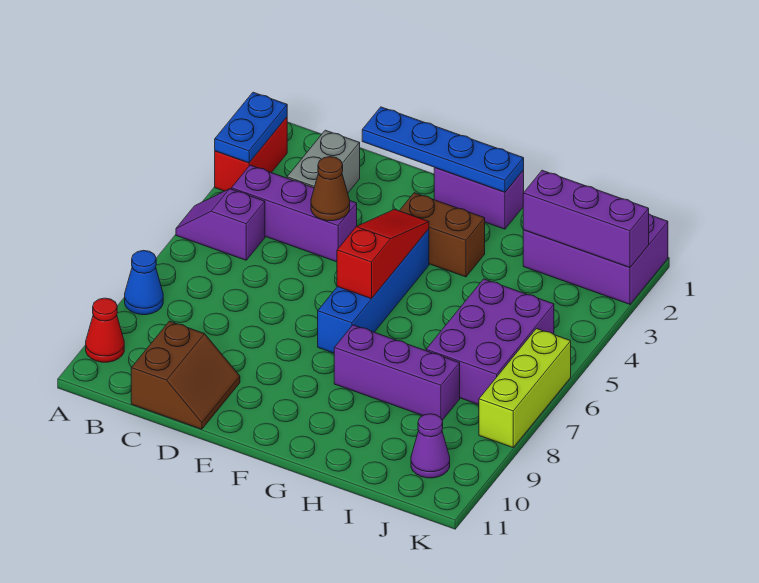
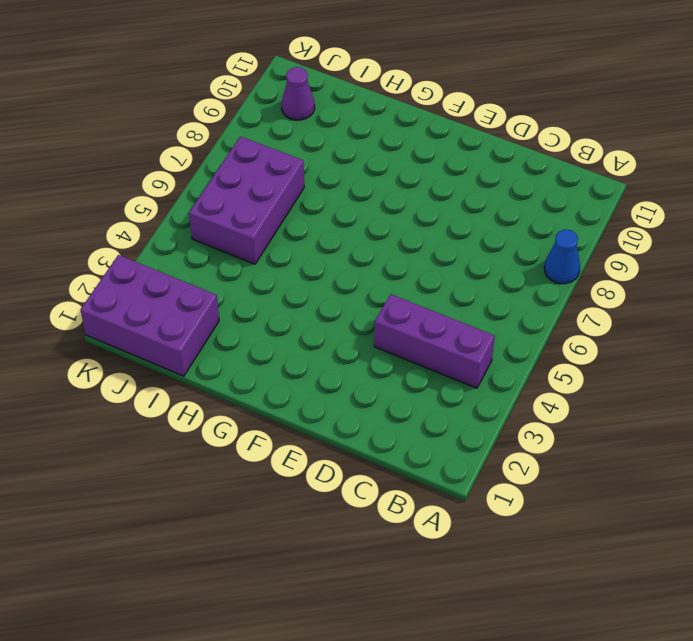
none -> red 1x2 brick [215,117,287,191]
none -> purple 1x2 slope [176,189,265,260]
none -> red 1x1 cone [86,298,124,362]

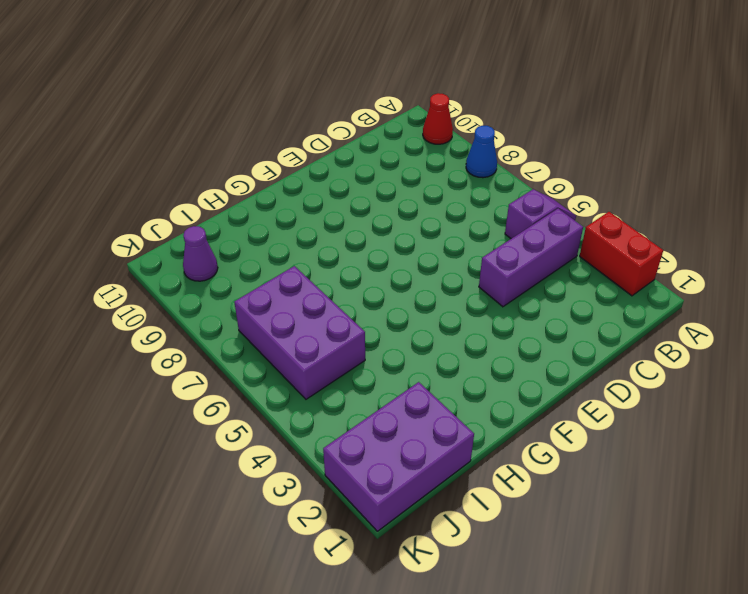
none -> grey 1x2 brick [287,130,360,193]
none -> brown 2x2 slope [131,321,240,429]
none -> purple 1x2 brick [434,168,524,229]

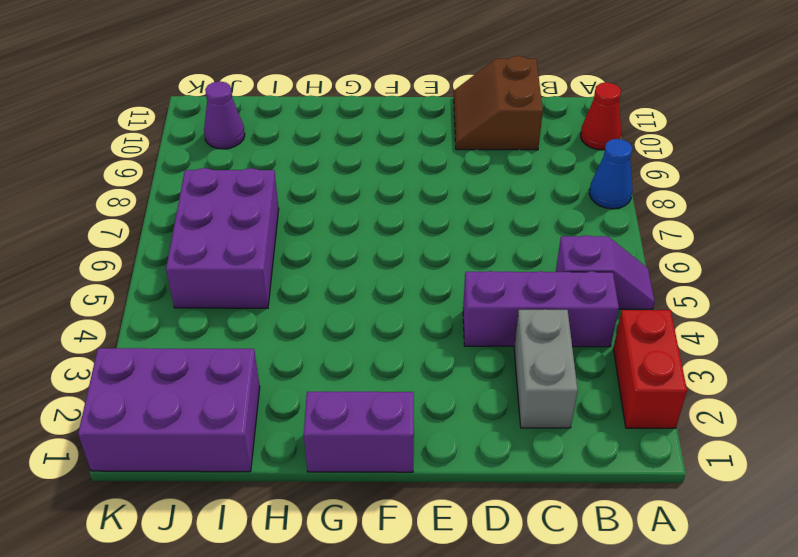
none -> brown 1x2 brick [399,193,485,277]
none -> blue 1x4 brick [318,229,429,353]
none -> purple 1x3 brick [334,325,460,420]

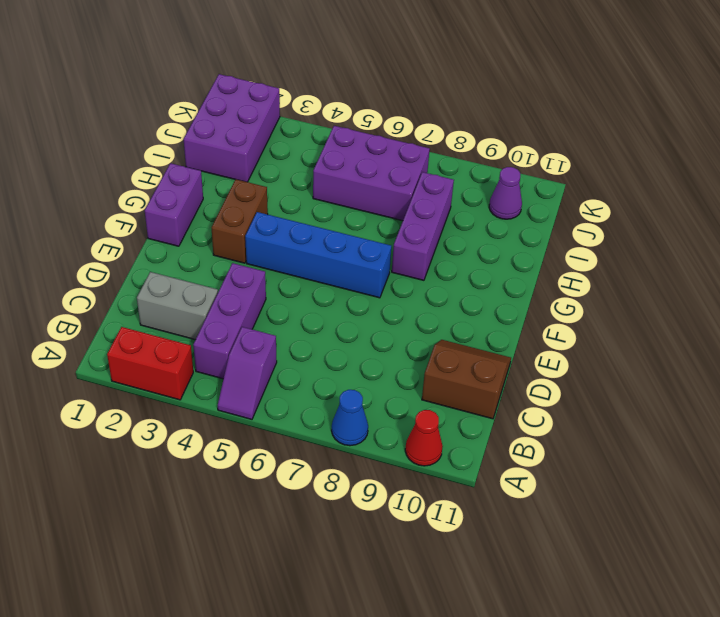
none -> lime 1x3 brick [479,329,571,447]
none -> blue 1x2 plate [215,92,287,163]
none -> blue 1x4 plate [362,107,524,192]

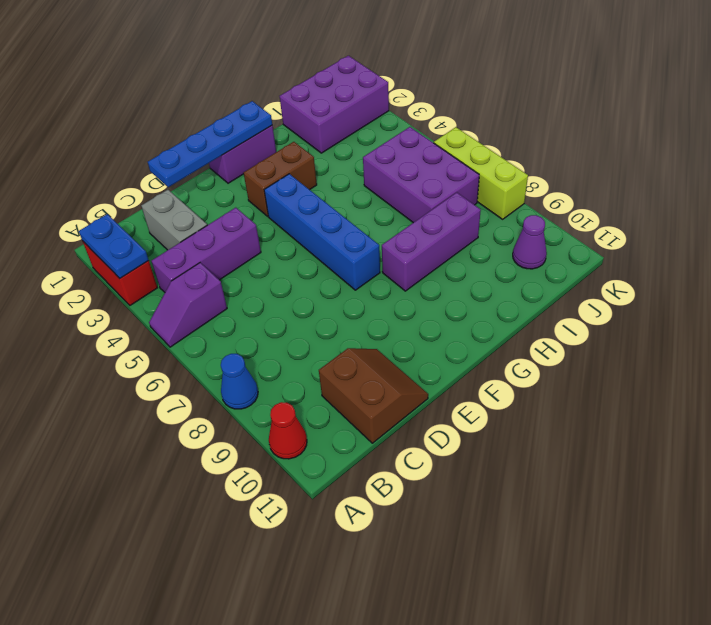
none -> brown 1x1 cone [311,157,350,221]
none -> red 1x3 slope [337,209,429,299]
none -> purple 1x3 brick [523,170,649,267]

